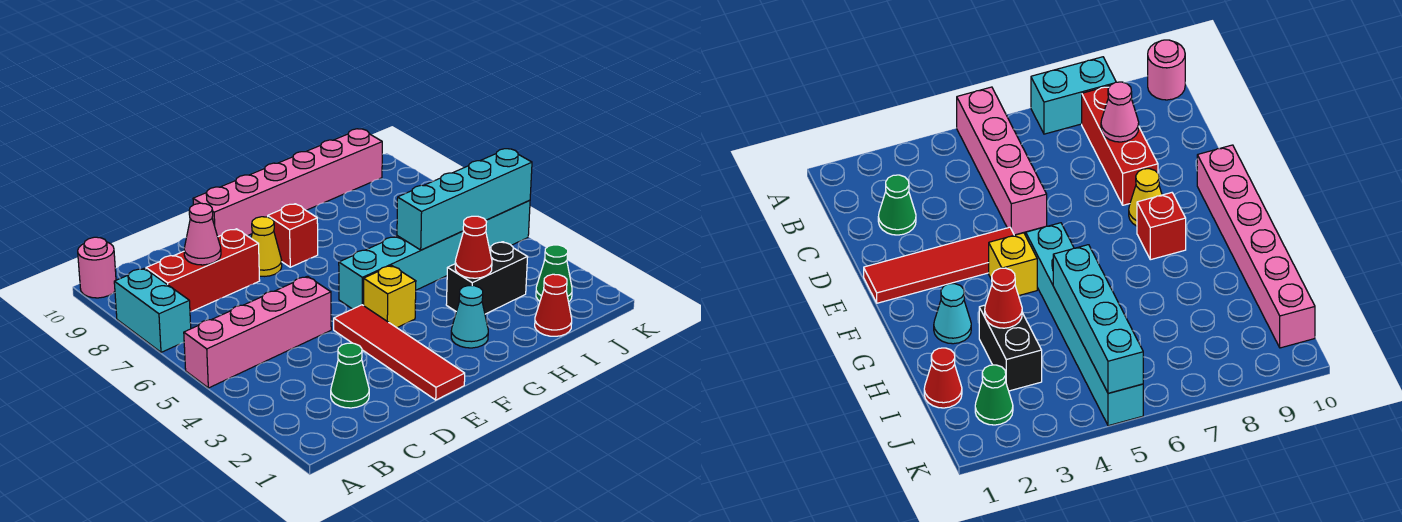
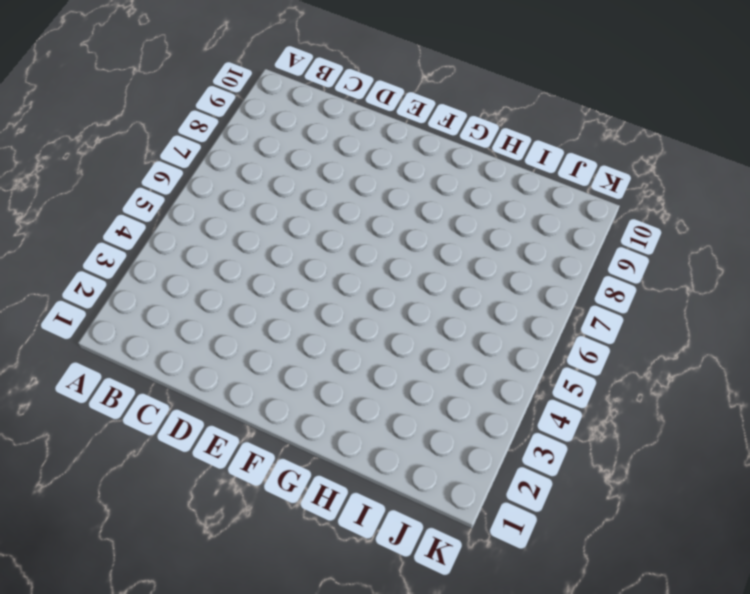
none -> pink 1x4 brick [184,276,331,388]
none -> cyan 1x2 brick [114,268,191,352]
none -> pink 1x1 round brick [78,237,116,298]

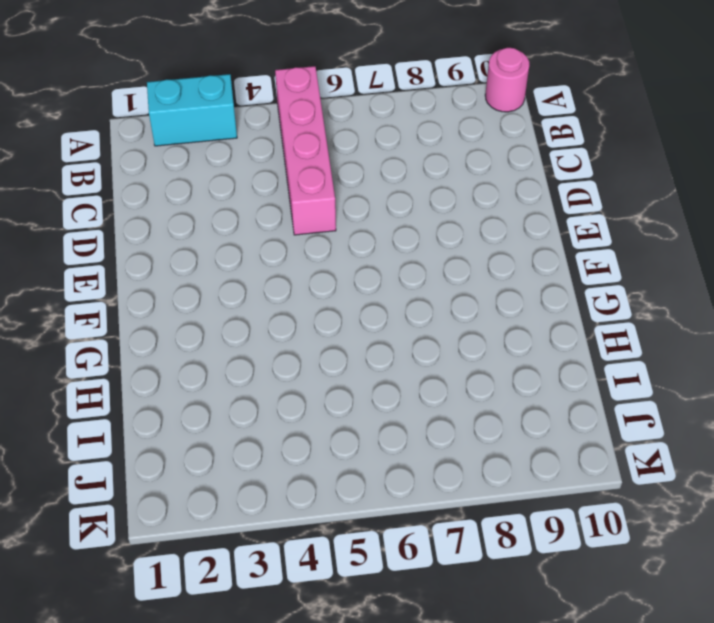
cyan 1x2 brick [147,74,237,146] -> cyan 1x2 brick moved to [114,268,191,352]
none -> red 1x3 brick [146,229,260,312]
none -> green 1x1 cone [331,343,369,408]
none -> red 1x4 tile [334,305,465,400]

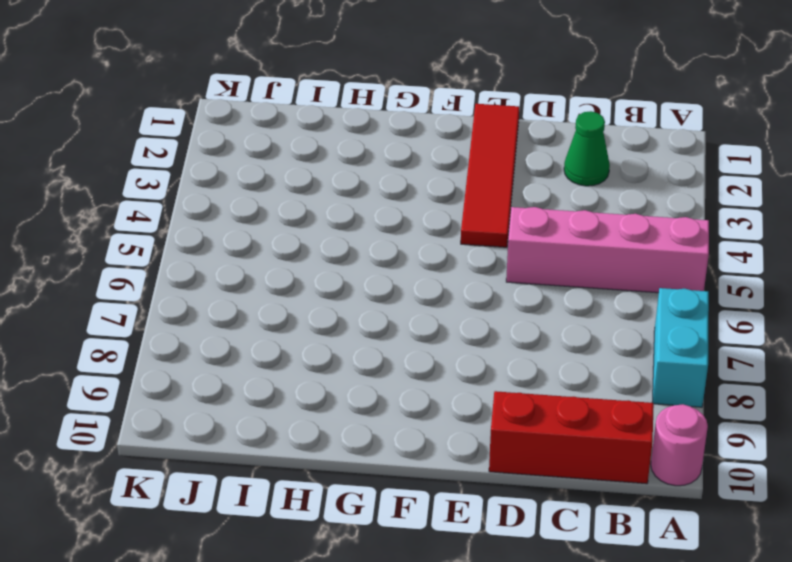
red 1x3 brick [489,391,654,484] -> red 1x3 brick moved to [146,229,260,312]
none -> yellow 1x1 cone [251,217,282,276]
none -> pink 1x6 brick [193,129,382,237]
none -> yellow 1x1 brick [364,265,416,328]

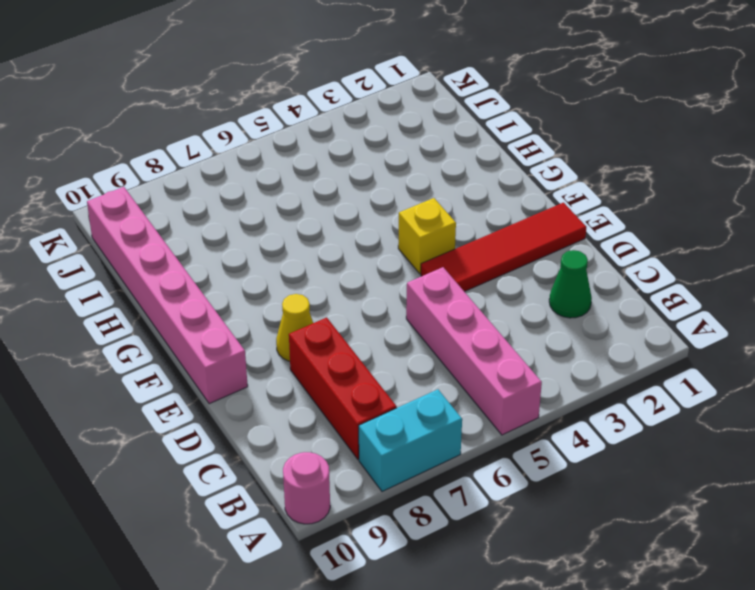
none -> cyan 1x6 brick [339,200,530,309]
none -> red 1x1 brick [268,204,318,267]
none -> cyan 1x1 cone [451,286,488,348]

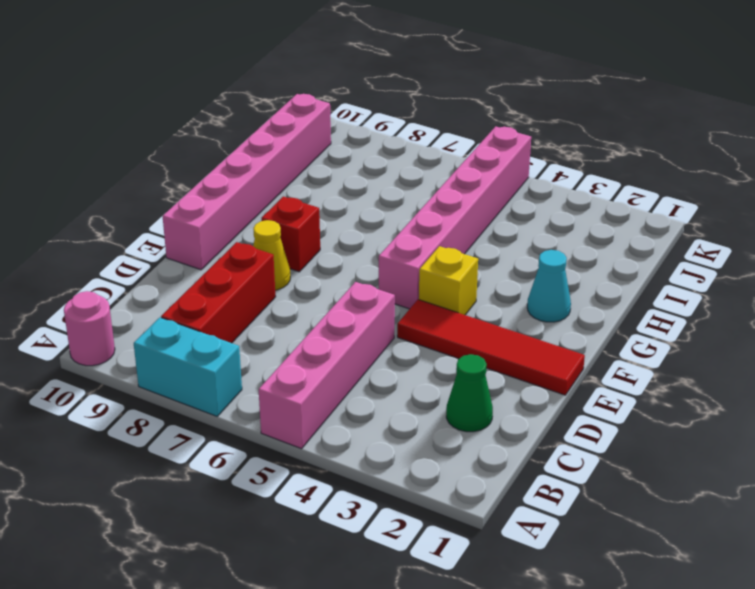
pink 1x6 brick [379,126,531,309] -> cyan 1x6 brick [339,200,530,309]
none -> black 1x2 brick [446,242,528,314]
none -> red 1x1 cone [535,274,572,336]
none -> green 1x1 cone [536,245,572,302]

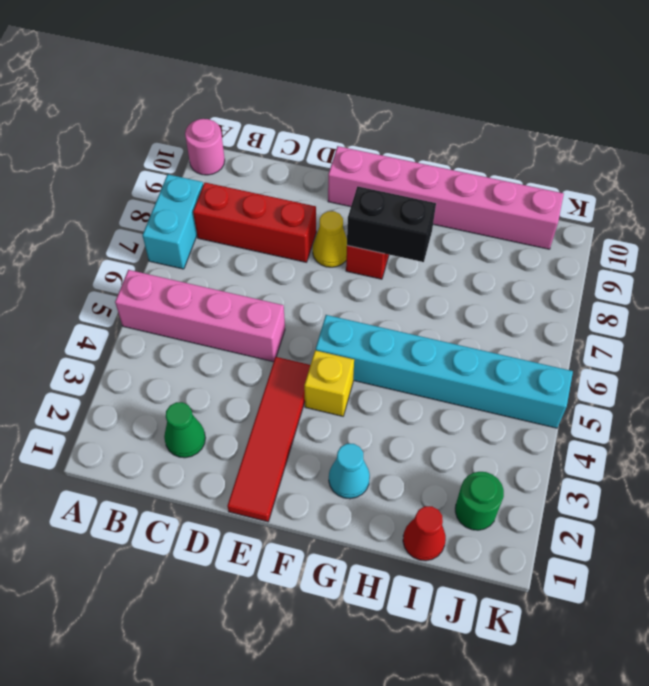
black 1x2 brick [347,187,436,262] -> black 1x2 brick moved to [446,242,528,314]
green 1x1 round brick [455,472,504,530] -> green 1x1 cone [536,245,572,302]
none -> pink 1x1 cone [184,203,221,265]
none -> red 1x1 cone [455,216,492,278]
none -> cyan 1x4 brick [397,149,532,250]

